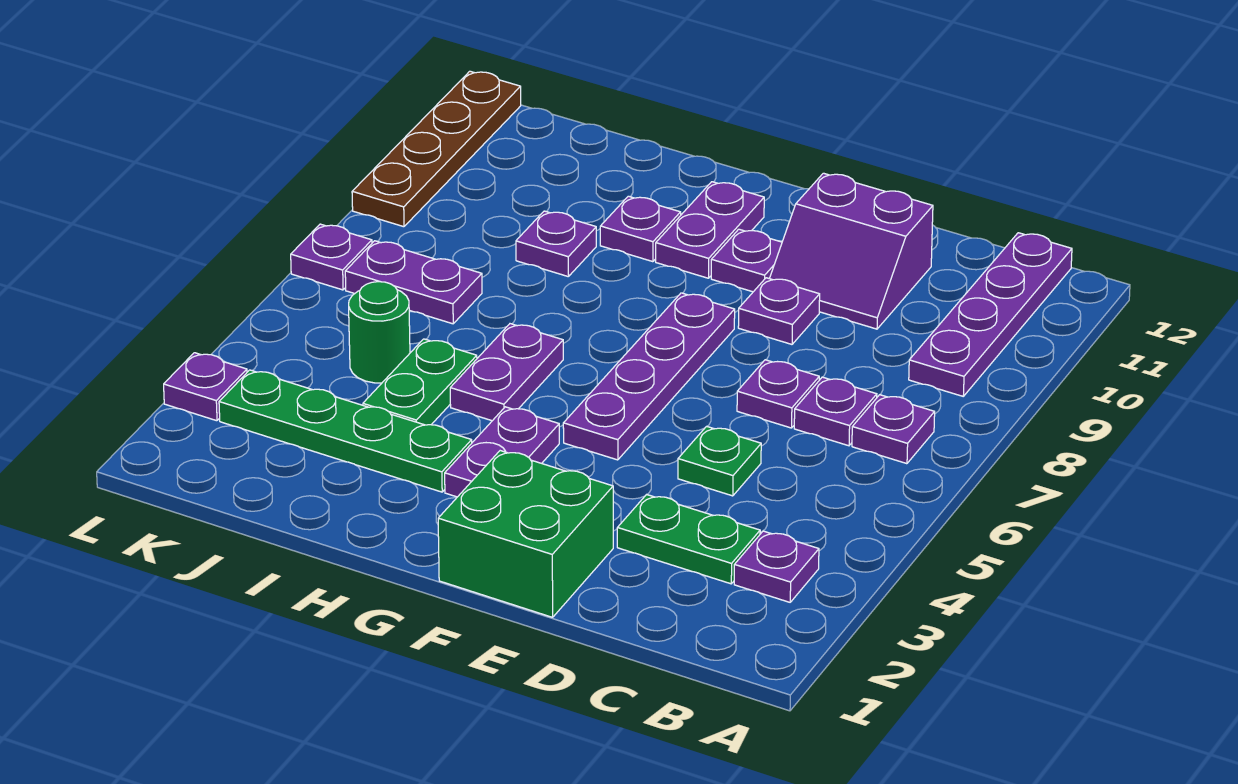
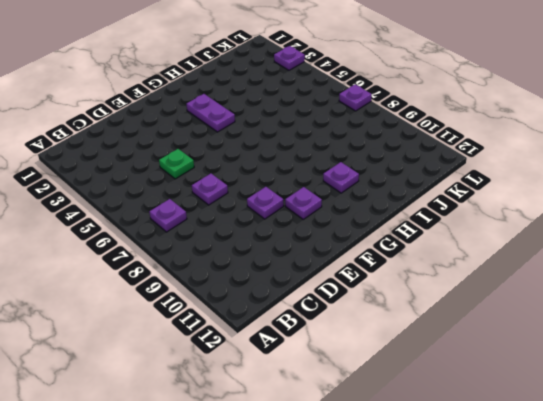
none -> purple 1x1 plate [734,531,819,602]
none -> purple 1x4 plate [909,233,1072,396]
none -> green 1x2 plate [617,495,760,584]

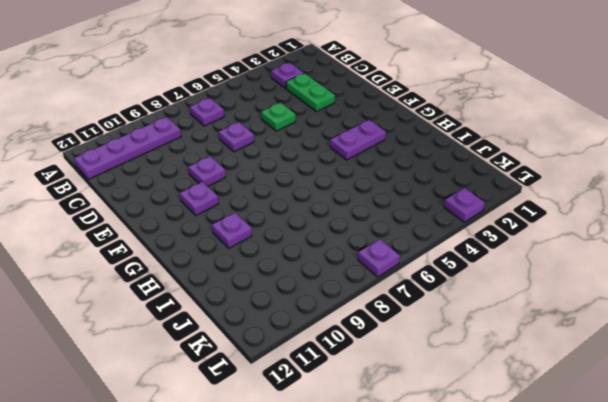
none -> purple 1x1 plate [794,377,877,446]
none -> purple 2x2 slope [769,173,933,329]
none -> green 2x2 brick [438,451,613,617]

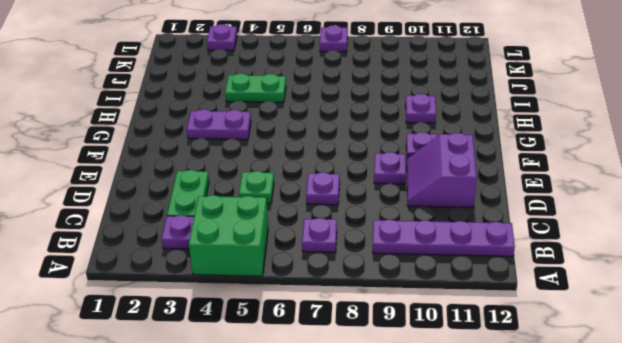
green 2x2 brick [189,195,268,276] -> green 2x2 brick moved to [438,451,613,617]
none -> purple 1x1 plate [794,377,877,446]
none -> purple 1x4 plate [563,293,735,460]
none -> purple 1x2 plate [656,182,764,278]

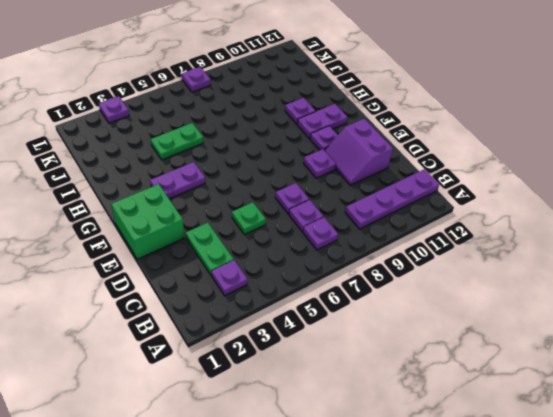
none -> purple 1x4 plate [563,293,735,460]
none -> green 1x4 plate [219,370,472,492]
none -> purple 1x2 plate [450,324,563,421]

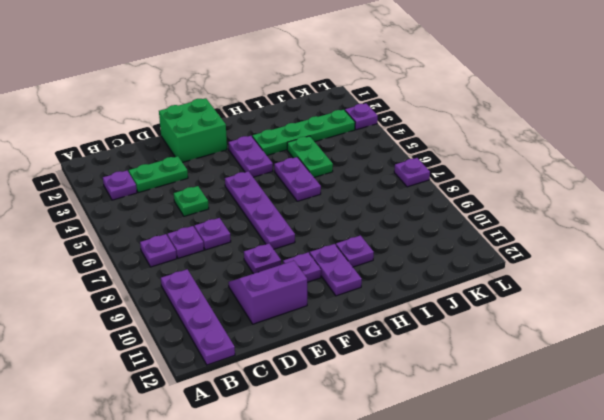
none -> purple 1x1 plate [516,211,596,277]
none -> green 1x1 round brick [349,282,410,383]
none -> purple 1x2 plate [345,241,482,324]

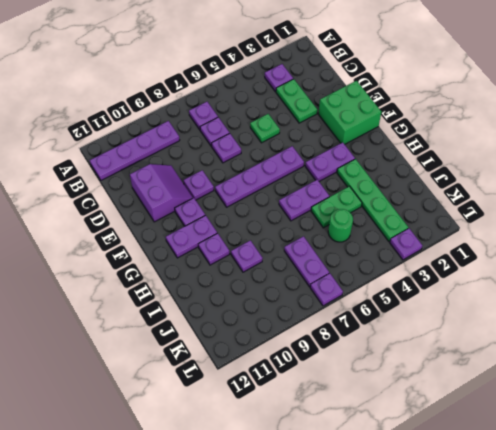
none -> brown 1x4 plate [352,71,521,227]

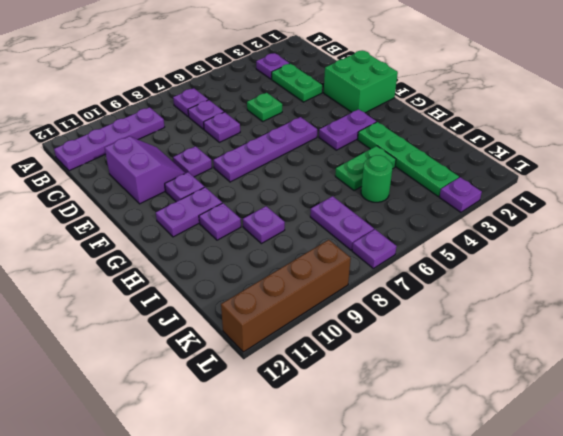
brown 1x4 brick [221,240,351,352] -> brown 1x4 plate [352,71,521,227]
none -> purple 1x2 plate [450,324,563,421]

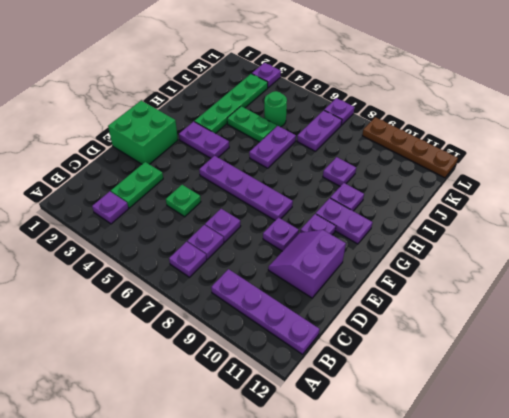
purple 1x2 plate [249,126,296,168] -> purple 1x2 plate turned to [450,324,563,421]

